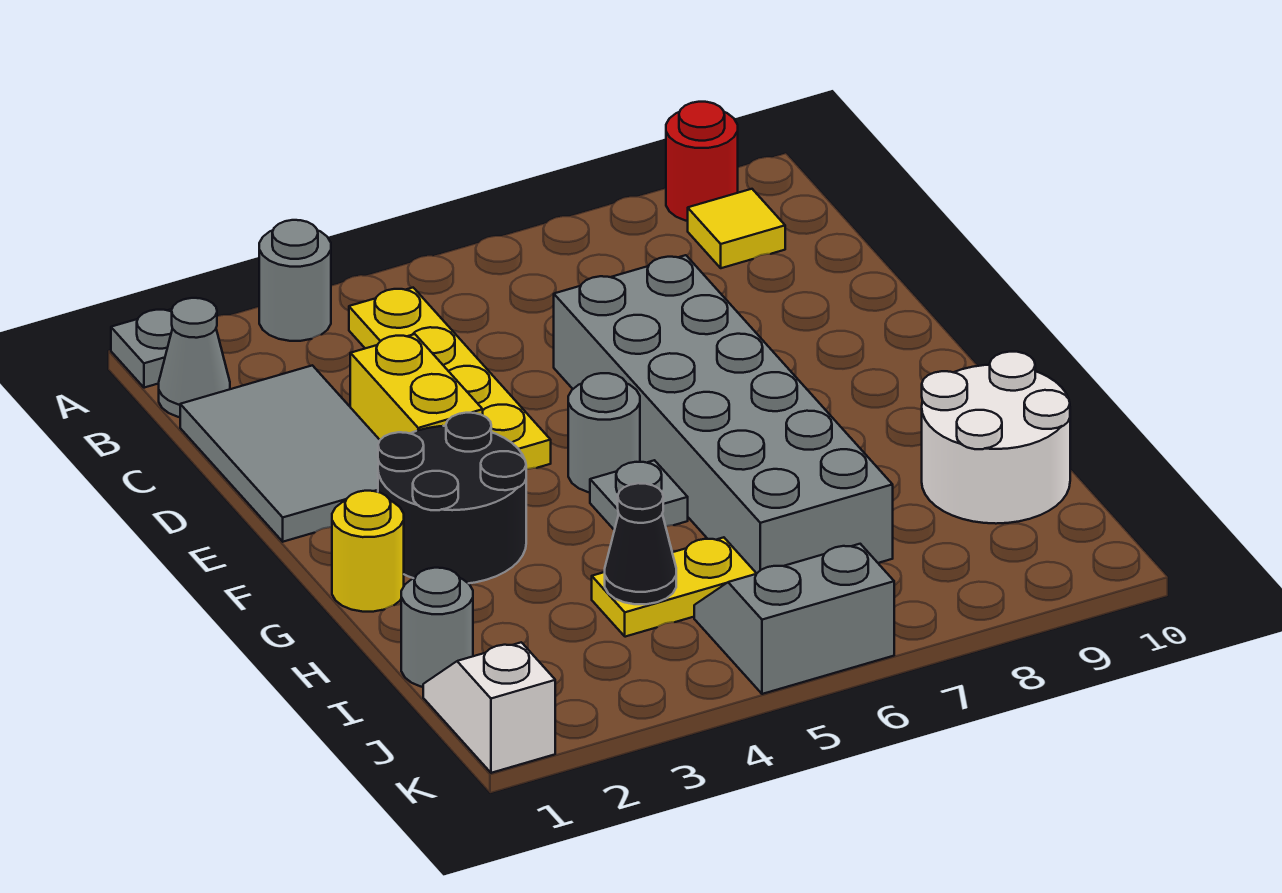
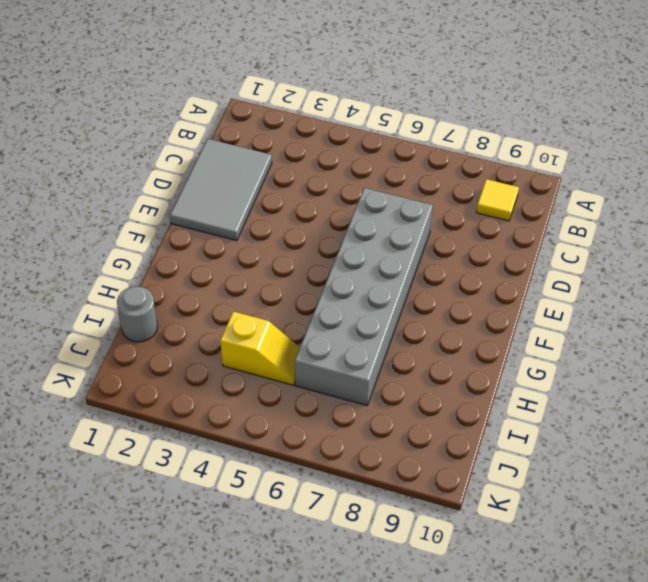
yellow 1x2 slope [220,311,300,385] -> yellow 1x2 plate [592,537,757,637]
none -> grey 1x1 plate [111,309,172,388]
none -> grey 1x1 round brick [259,220,331,341]
none -> red 1x1 round brick [666,102,738,221]

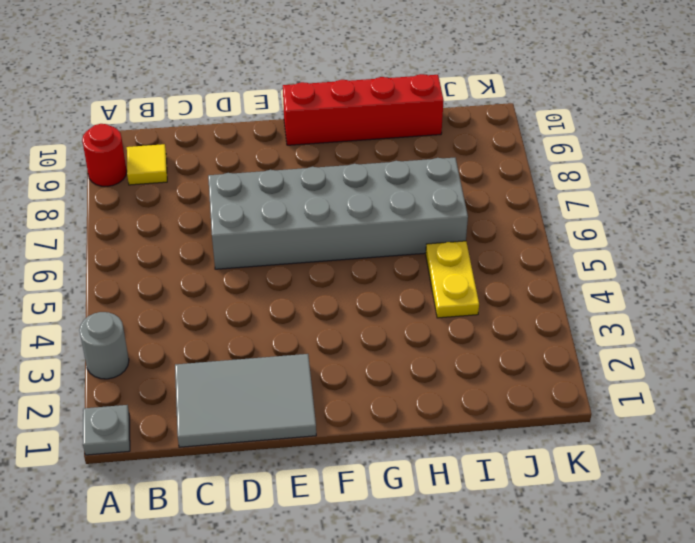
red 1x4 brick [283,74,444,145] -> white 2x2 round brick [922,352,1070,524]
none -> grey 1x1 cone [159,298,230,417]
none -> yellow 1x4 plate [349,288,551,469]
none -> yellow 1x2 brick [350,334,483,440]

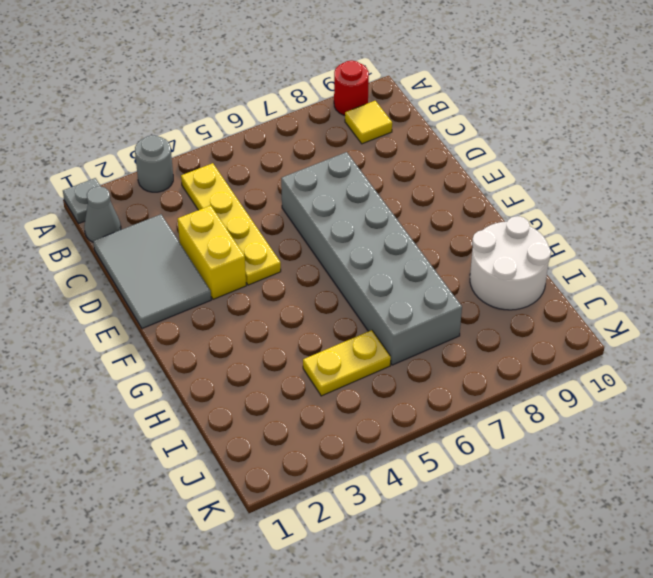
none -> black 2x2 round brick [378,413,526,583]
none -> grey 1x1 round brick [568,373,640,492]
none -> yellow 1x1 round brick [332,491,404,612]

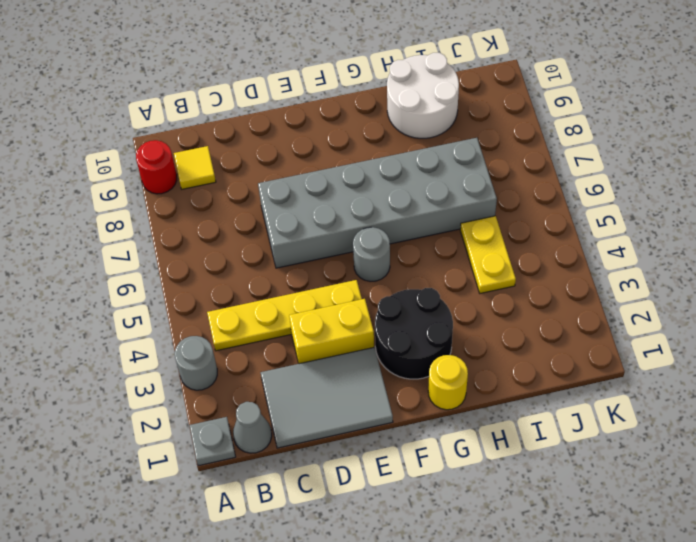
none -> grey 1x1 plate [590,460,688,530]
none -> grey 1x1 round brick [401,568,473,687]
none -> white 1x2 slope [423,642,555,773]

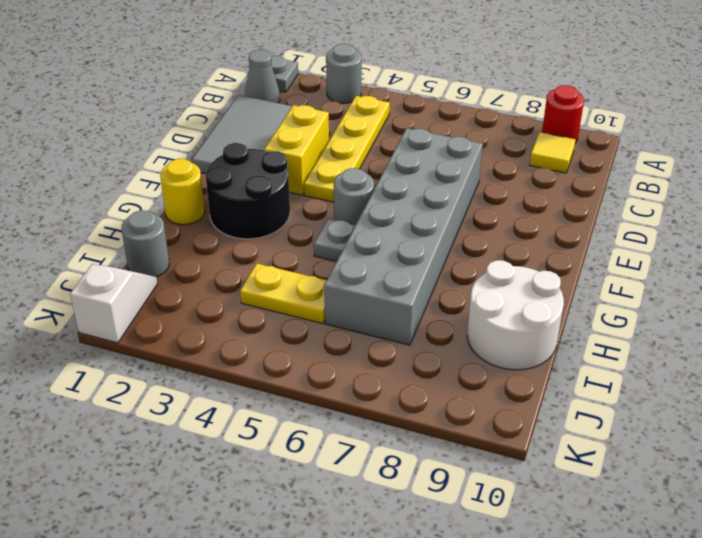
none -> grey 2x2 slope [694,544,894,694]
none -> black 1x1 cone [605,483,676,604]

